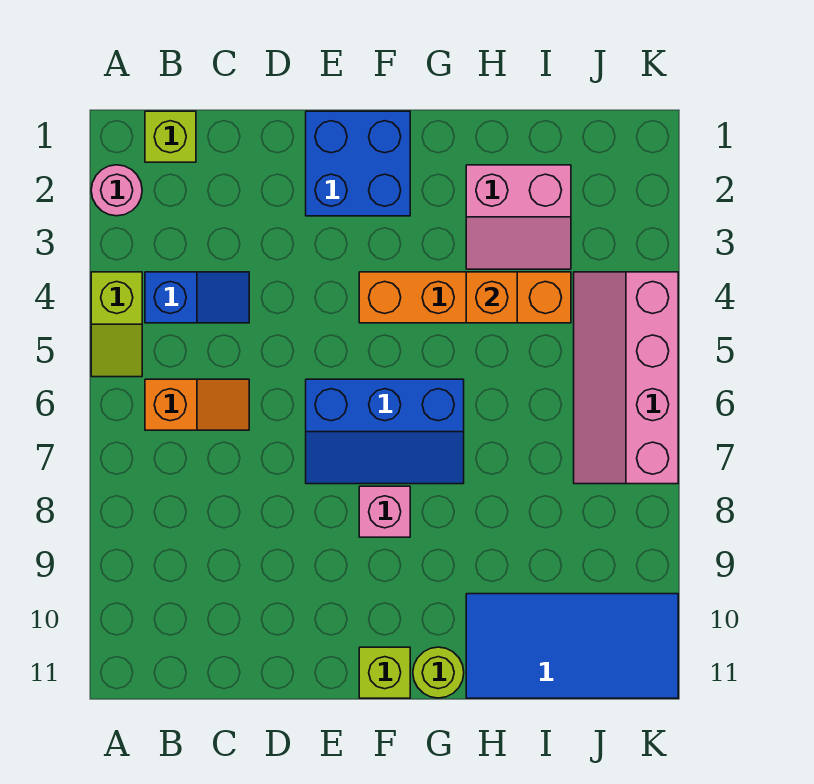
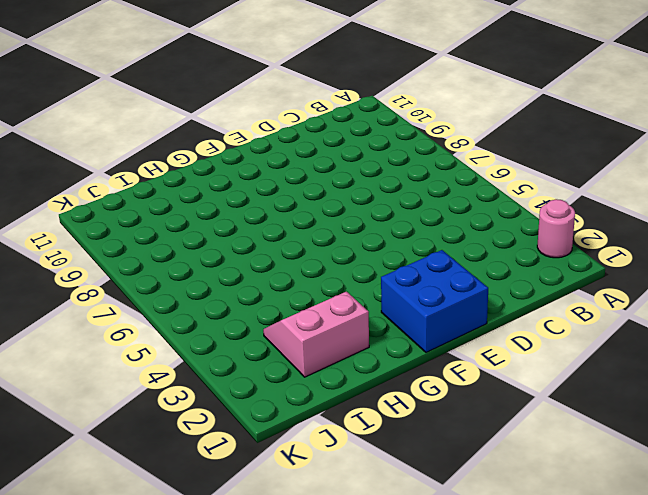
none -> lime 1x2 slope [91,272,142,377]
none -> lime 1x1 brick [145,111,196,162]
none -> blue 1x2 slope [145,272,249,323]

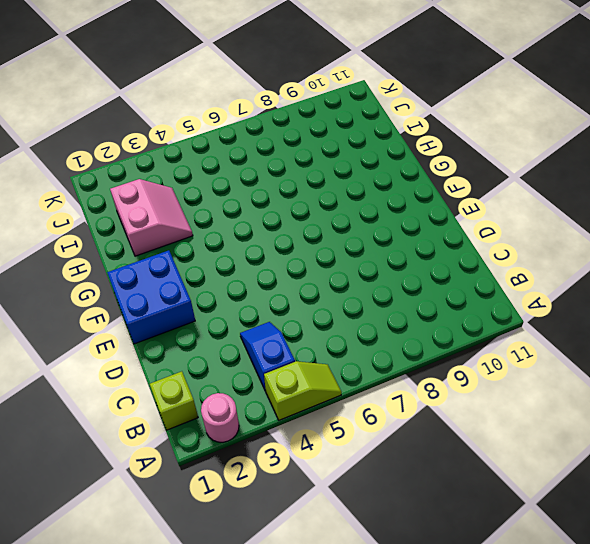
none -> orange 1x2 slope [145,379,249,430]
none -> blue 2x3 slope [306,379,464,484]
none -> orange 1x4 brick [359,272,571,323]

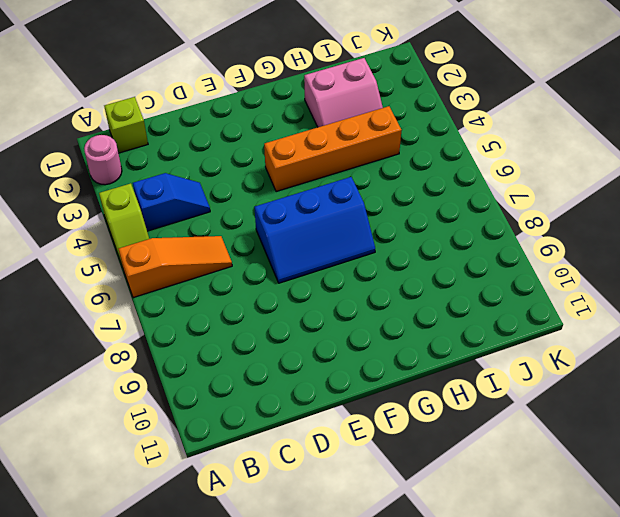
orange 1x3 slope [119,236,232,298] -> orange 1x2 slope [145,379,249,430]
none -> blue 2x2 brick [306,111,410,216]
none -> pink 1x1 brick [359,486,410,537]
none -> lime 1x1 brick [359,647,410,698]

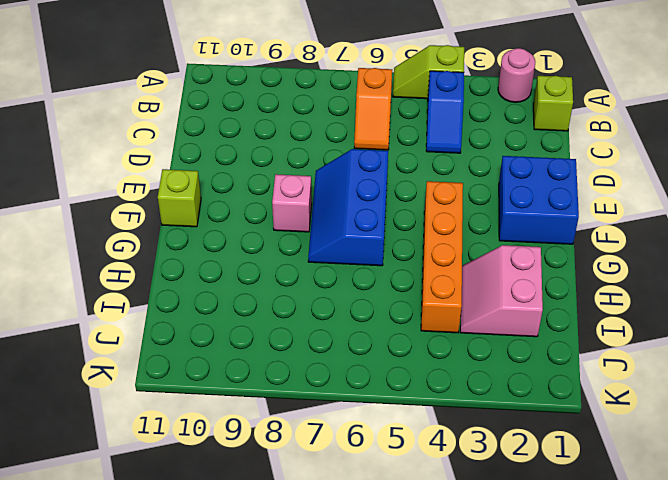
none -> lime 1x1 round brick [413,647,464,698]
none -> blue 2x4 tile [466,594,678,698]
none -> pink 2x4 slope [574,272,678,484]

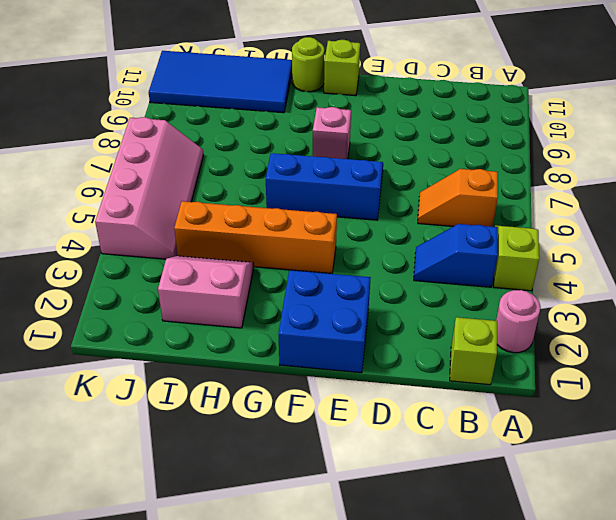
none -> orange 1x1 brick [466,272,517,323]

